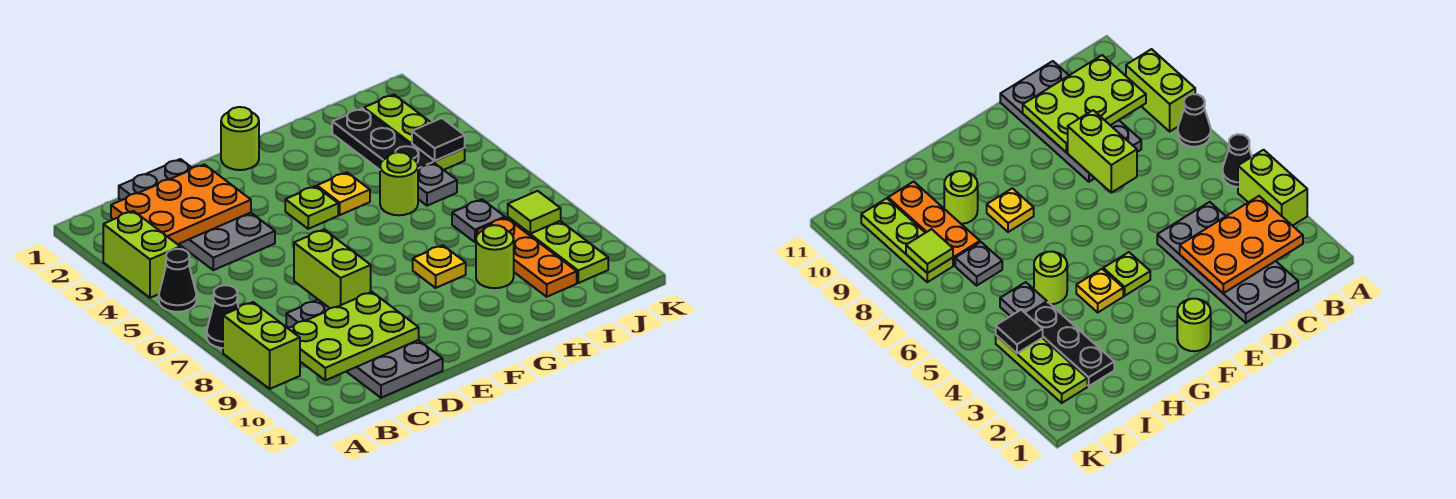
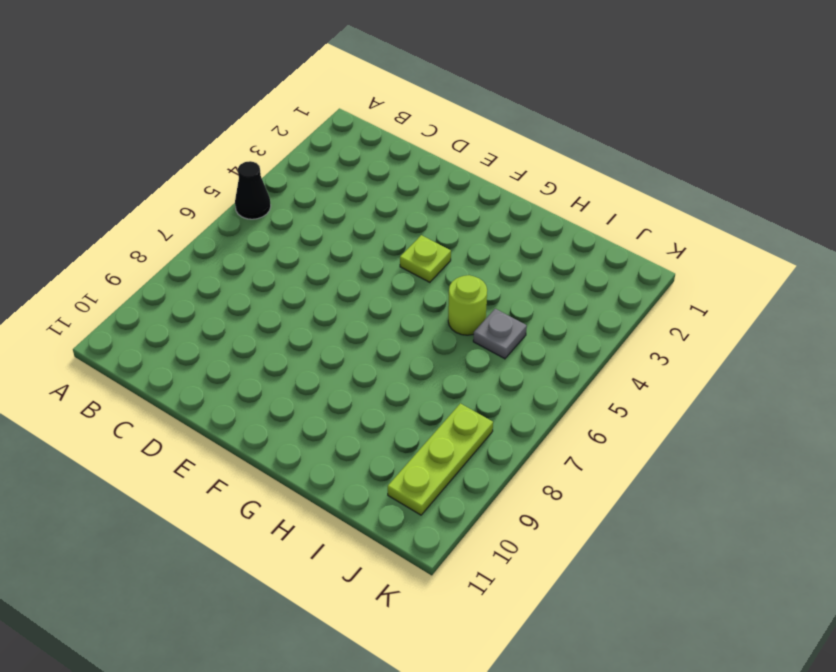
none -> lime 1x2 brick [103,211,180,298]
none -> black 1x1 cone [207,285,238,348]
none -> lime 1x2 brick [223,302,300,389]

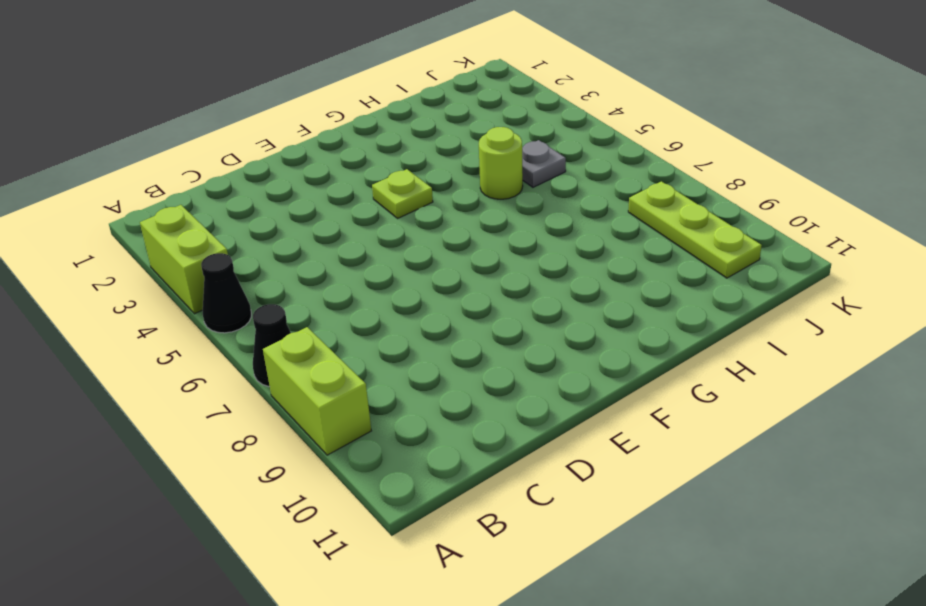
none -> grey 2x4 plate [119,159,275,270]
none -> grey 2x4 plate [286,300,443,398]
none -> lime 1x1 round brick [221,107,259,170]

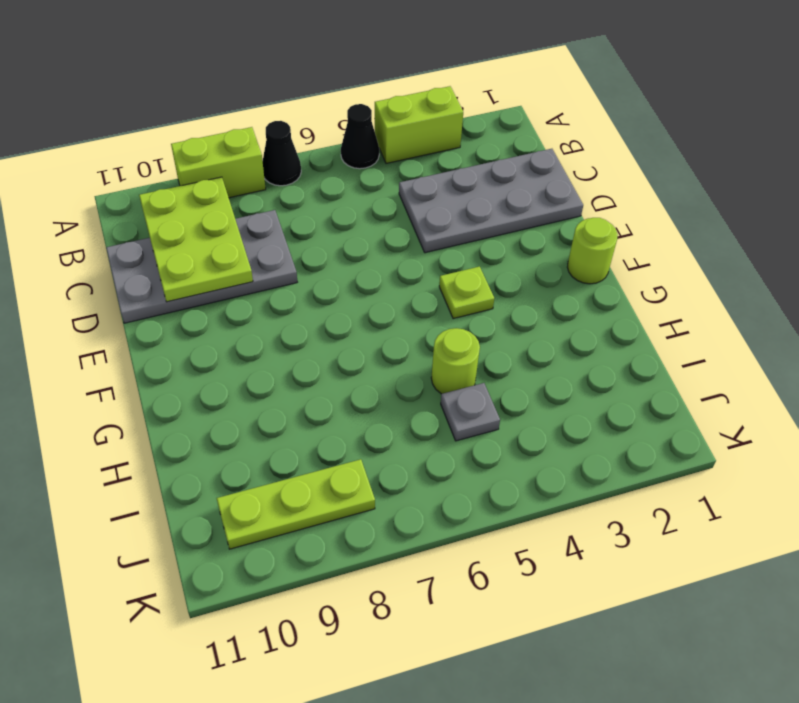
none -> yellow 1x1 plate [317,172,370,215]
none -> yellow 1x1 plate [413,245,466,288]
none -> lime 1x1 round brick [476,225,514,288]

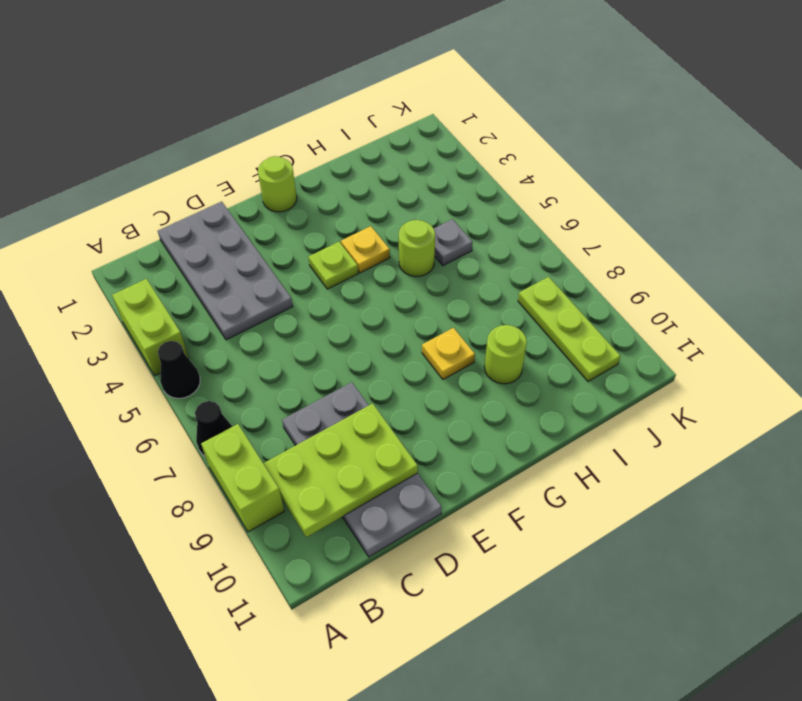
none -> black 1x3 plate [332,108,433,170]
none -> grey 1x1 plate [452,200,505,242]
none -> orange 1x3 plate [476,218,577,297]

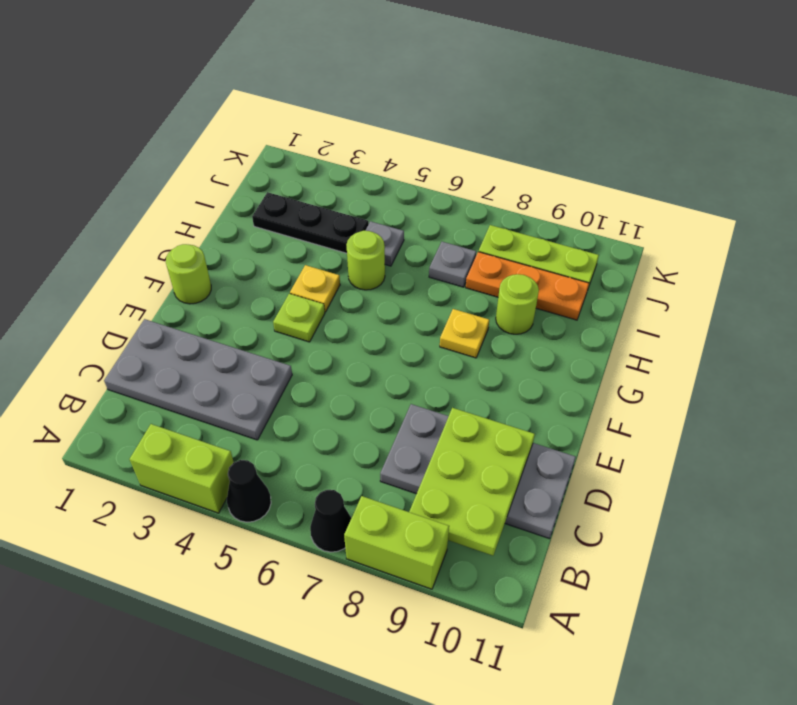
none -> lime 1x3 plate [364,95,465,170]
none -> orange 2x3 plate [111,164,251,244]
none -> lime 1x2 brick [294,230,371,308]

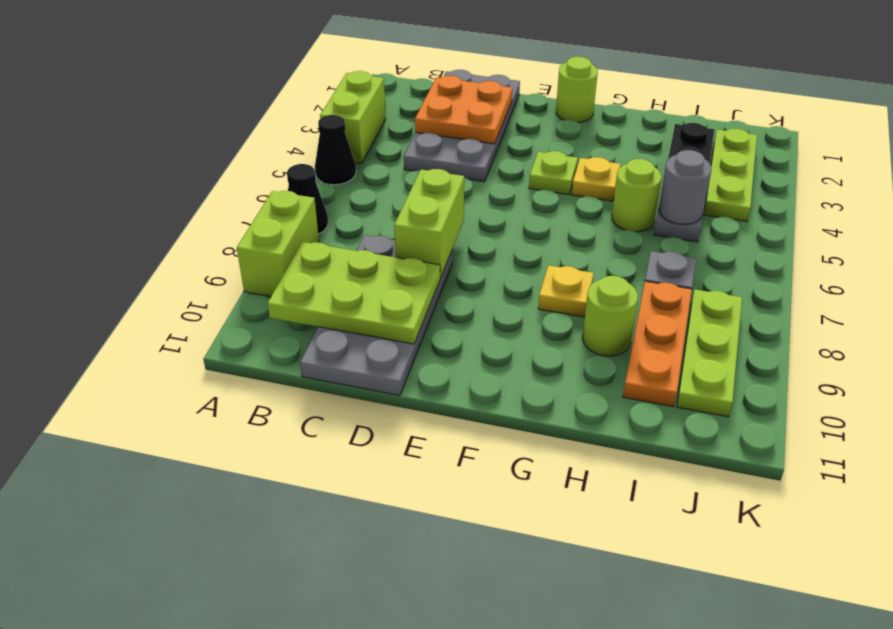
orange 2x2 plate [415,76,512,144] -> orange 2x3 plate [111,164,251,244]
grey 1x1 round brick [659,150,711,225] -> none
none -> black 1x1 tile [412,118,465,161]
none -> lime 1x1 tile [508,191,561,234]

